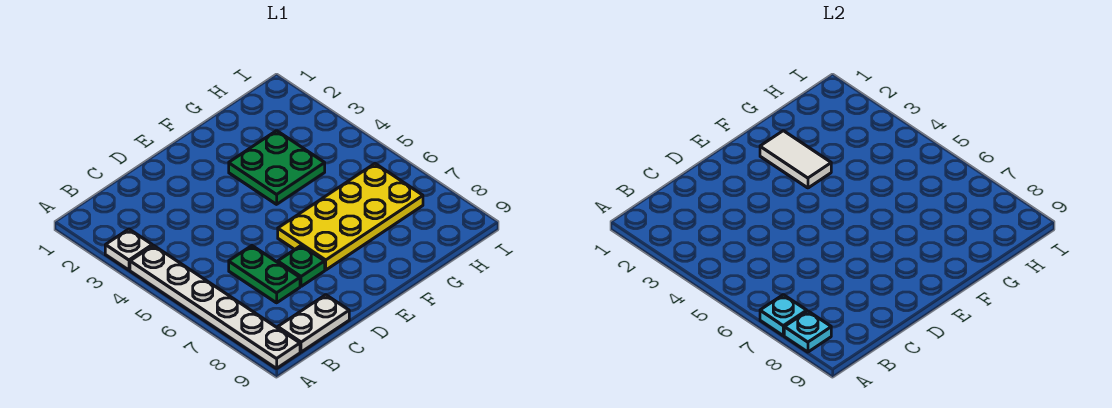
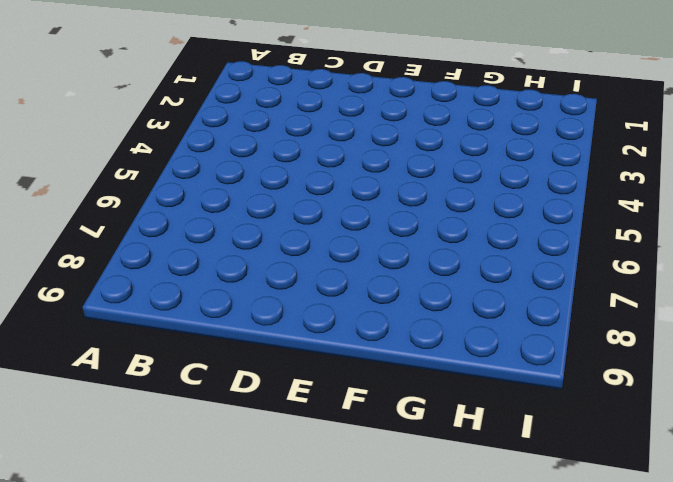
none -> white 1x1 plate [105,229,152,270]
none -> white 1x6 plate [130,246,300,368]

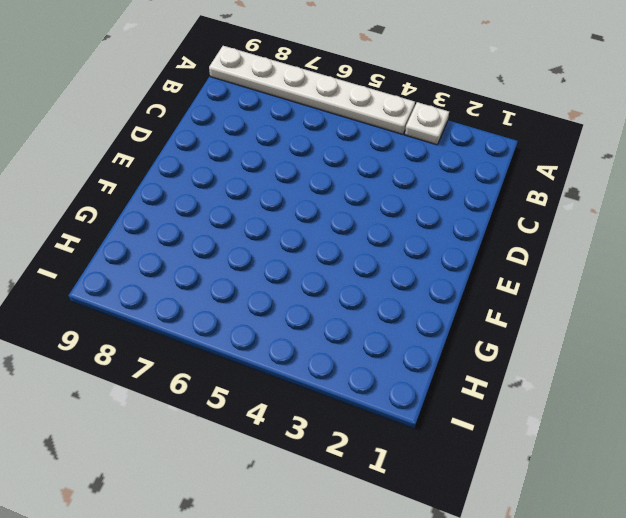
none -> white 1x2 plate [278,295,349,352]
none -> green 1x2 plate [229,246,300,303]

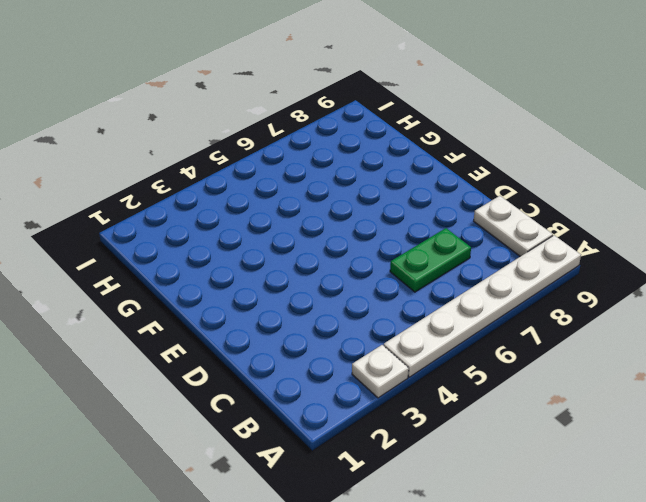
none -> green 1x1 plate [278,246,325,286]
none -> yellow 2x4 plate [278,164,423,270]

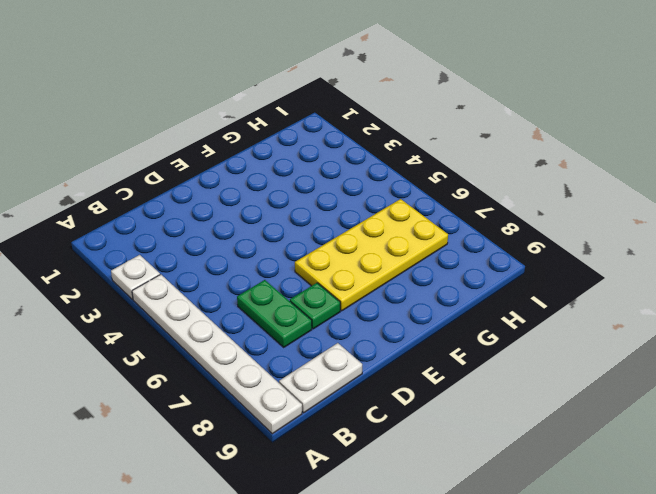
none -> green 2x2 plate [229,131,325,204]
none -> cyan 1x1 plate [760,295,807,336]

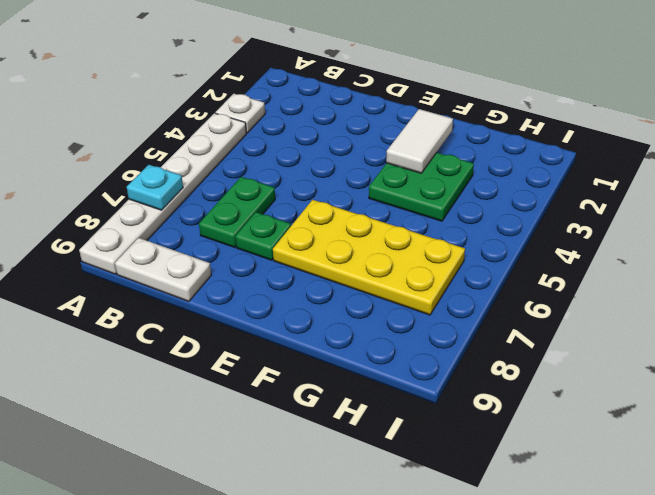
none -> cyan 1x1 plate [784,311,831,352]

